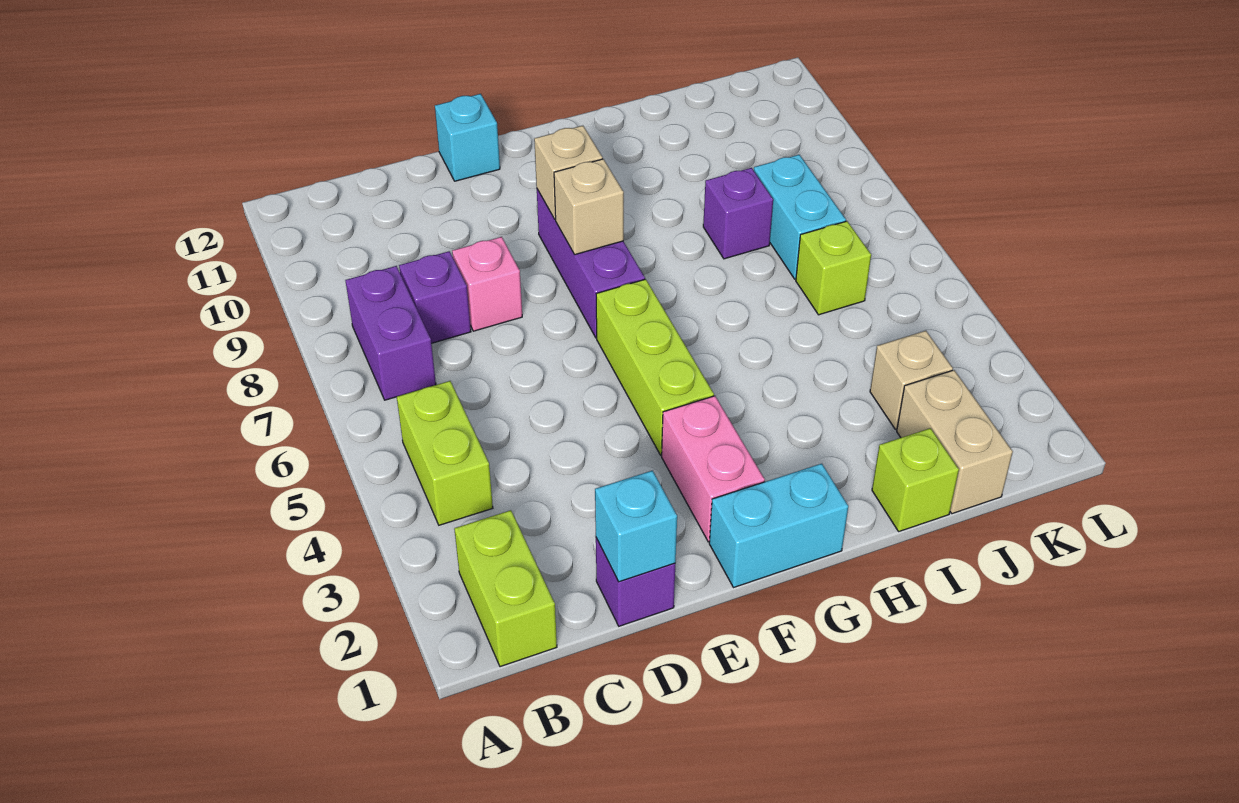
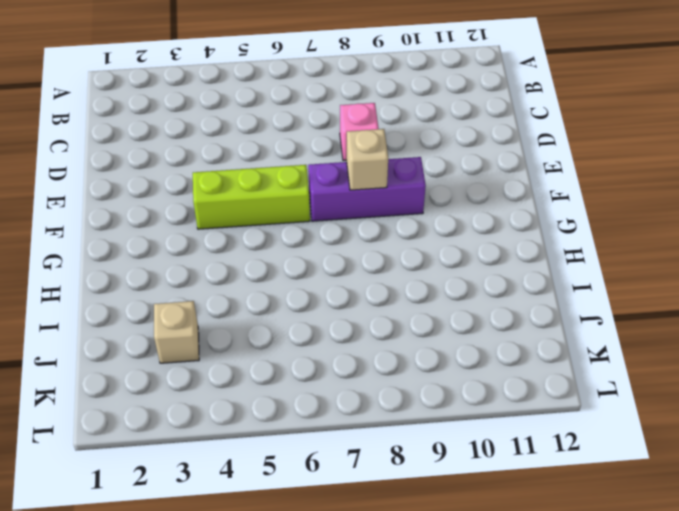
none -> lime 1x2 brick [454,510,557,667]
none -> lime 1x2 brick [397,381,493,525]
none -> purple 1x2 brick [345,266,436,400]

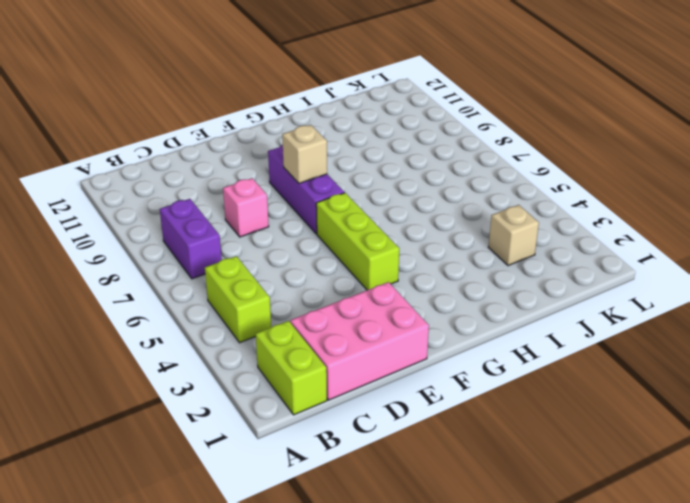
pink 2x3 brick [290,282,429,400] -> purple 1x1 brick [596,538,675,626]
none -> purple 1x1 brick [399,251,471,343]
none -> cyan 1x1 brick [435,94,500,181]
none -> cyan 1x2 brick [709,464,848,588]

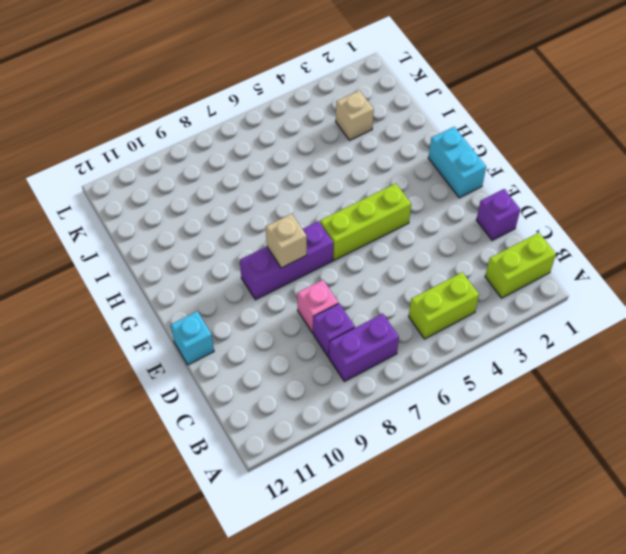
none -> pink 1x2 brick [662,396,765,542]
none -> lime 1x1 brick [872,428,959,531]
none -> purple 1x1 brick [703,168,773,259]

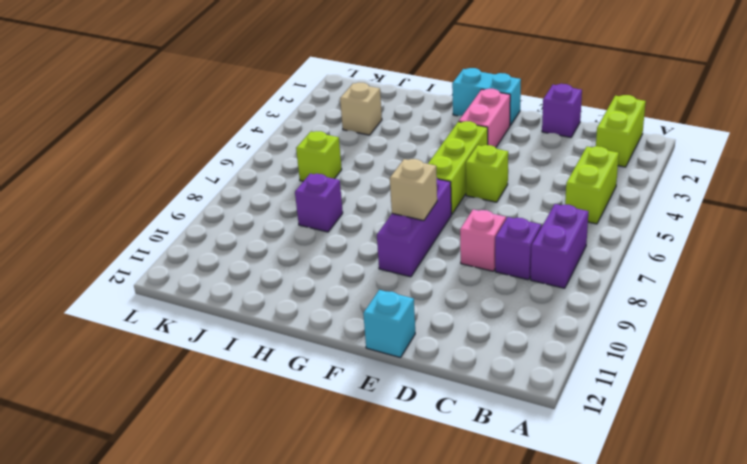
lime 1x1 brick [466,145,508,202] -> lime 1x1 brick moved to [872,428,959,531]
none -> tan 1x2 brick [897,370,1013,514]
none -> cyan 1x2 brick [754,155,846,279]
none -> cyan 1x1 brick [595,471,677,582]

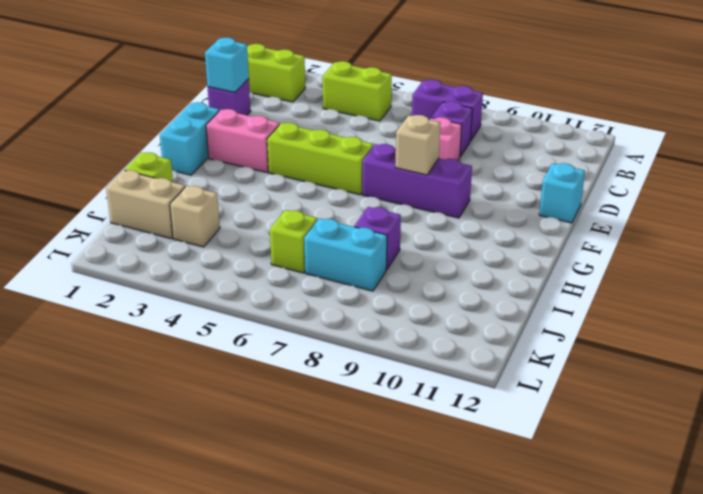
none -> tan 1x1 brick [534,126,603,219]

